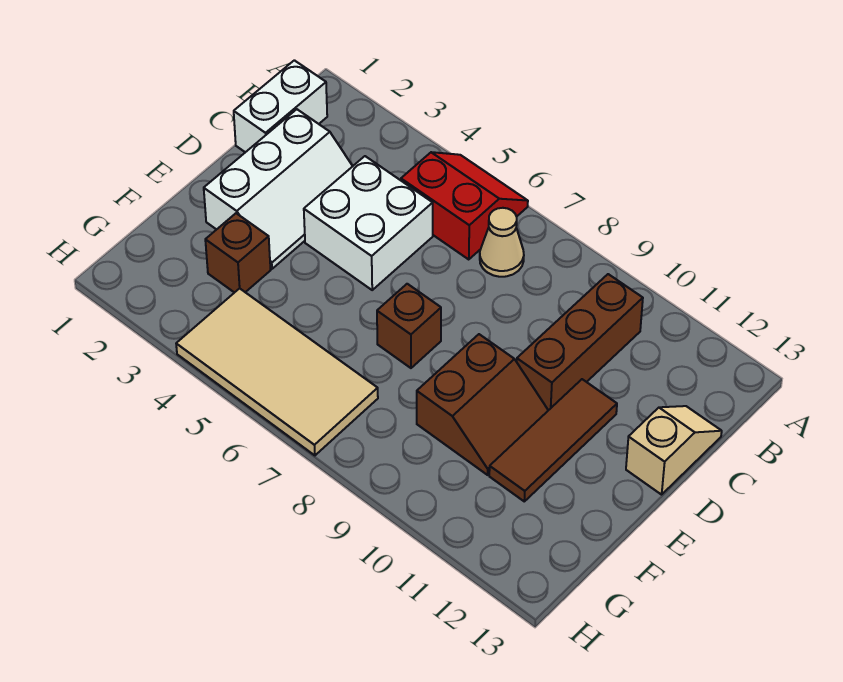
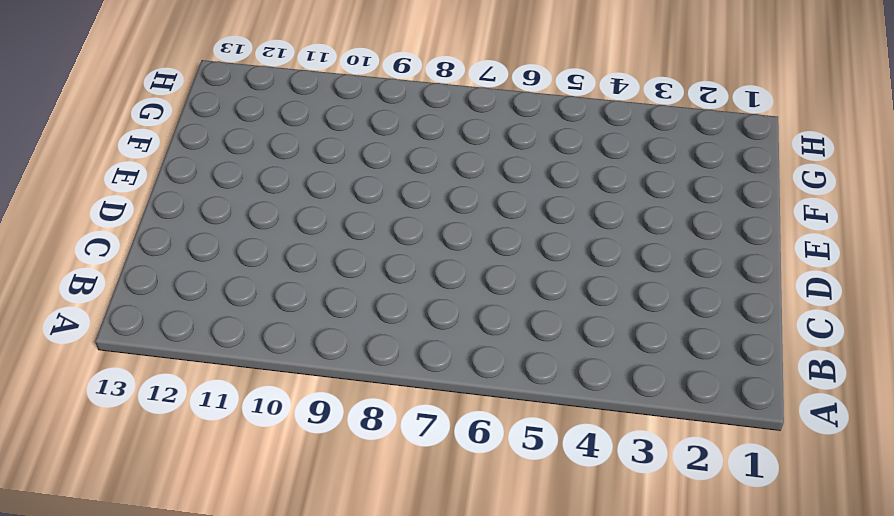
none -> red 2x2 slope [401,152,528,259]
none -> white 1x2 brick [234,60,327,152]
none -> tan 1x1 cone [480,208,524,277]

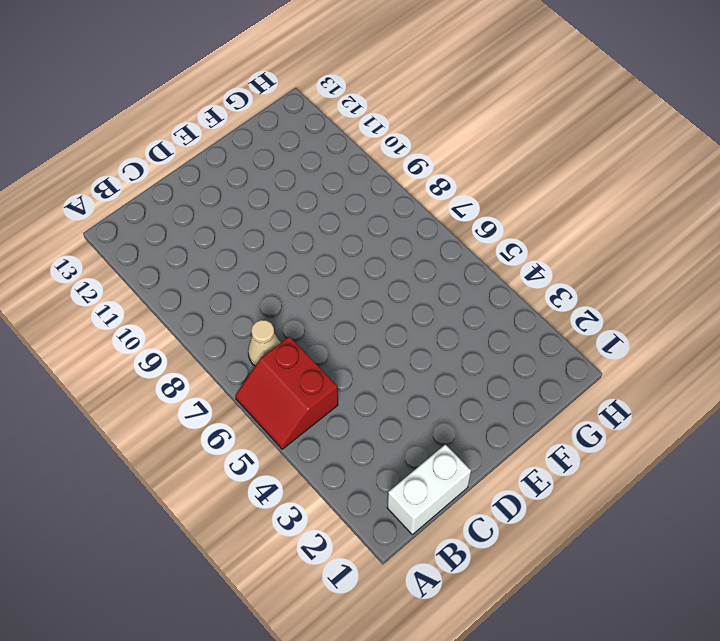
none -> brown 1x3 brick [517,274,643,410]
none -> white 2x3 slope [204,109,353,269]
none -> white 2x2 brick [304,156,433,290]

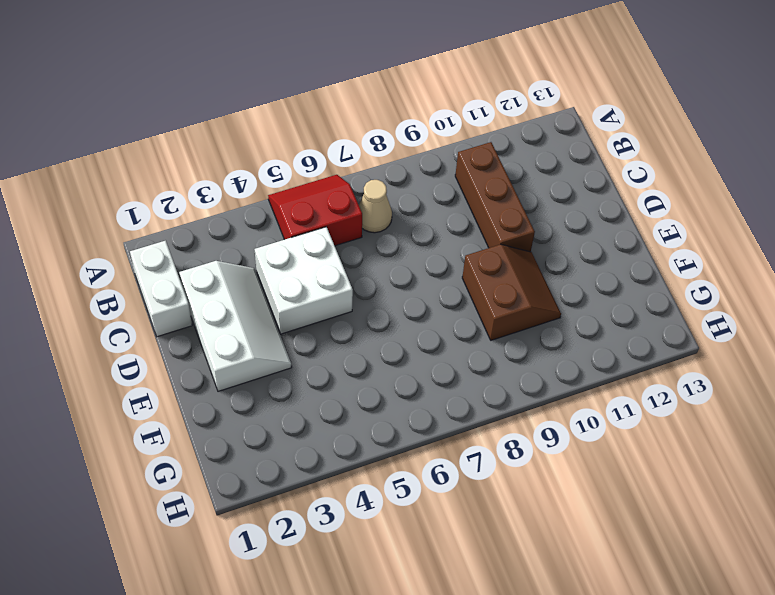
none -> tan 1x2 slope [626,406,722,495]
none -> brown 1x3 tile [489,379,617,501]
none -> brown 1x1 brick [377,284,441,368]

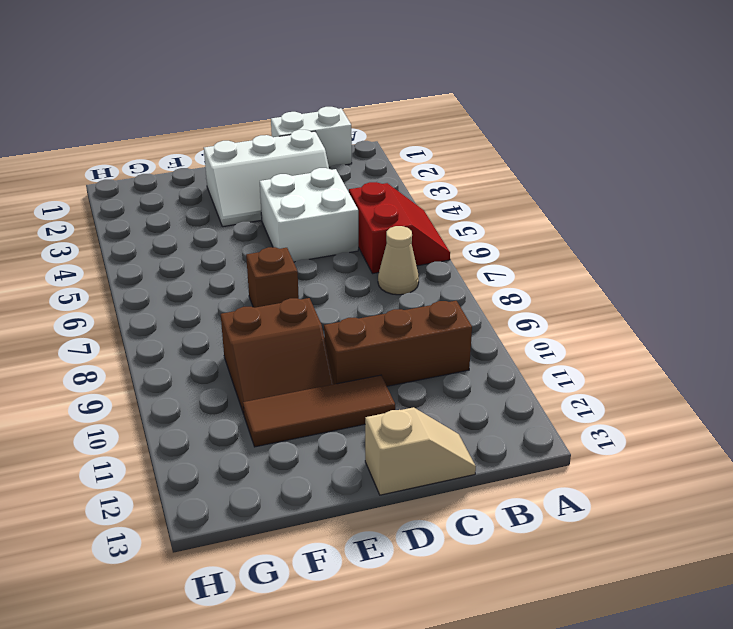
none -> brown 1x1 brick [205,213,271,293]
none -> tan 2x4 tile [176,288,378,455]

